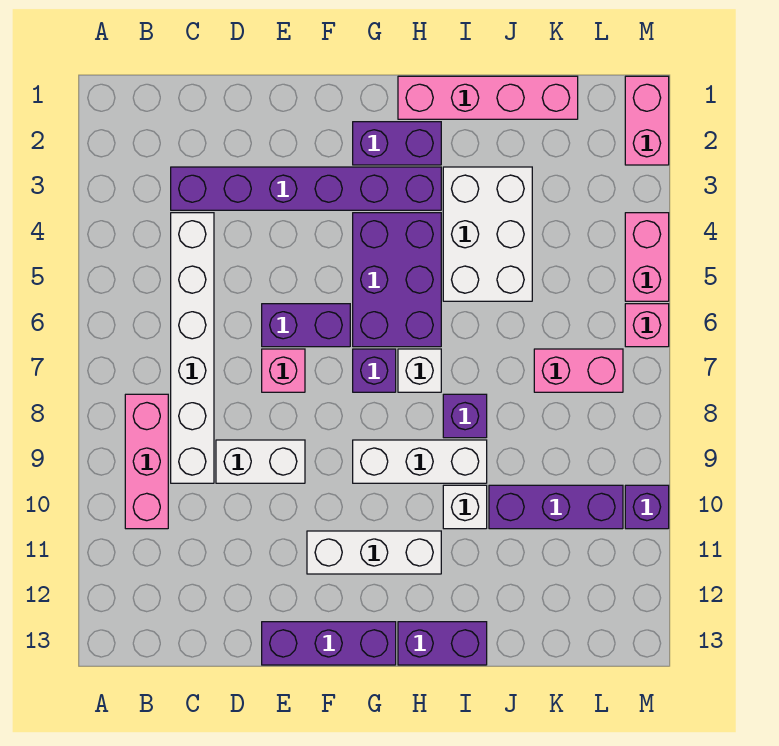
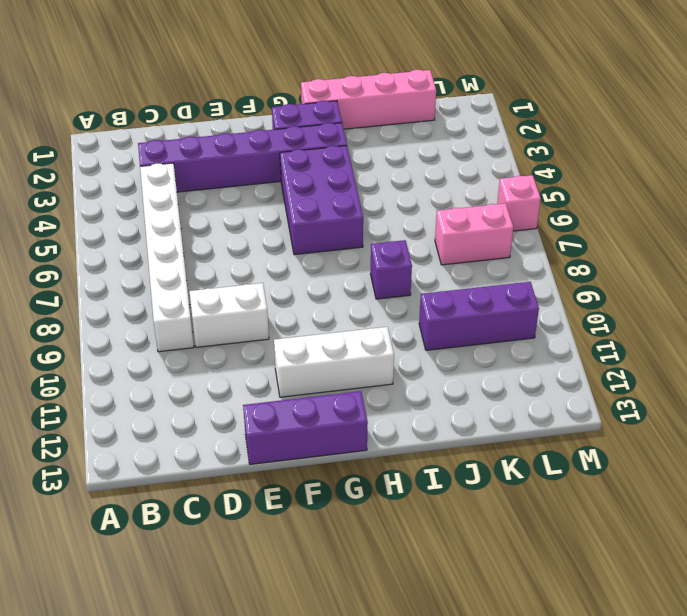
none -> pink 1x3 brick [125,394,168,529]
none -> purple 1x2 brick [262,304,350,347]
none -> pink 1x1 brick [262,349,305,392]

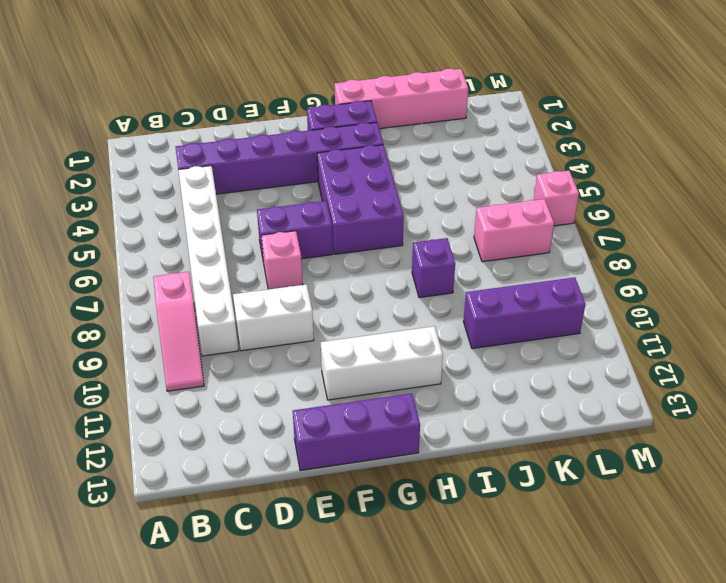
pink 1x3 slope [153,272,204,391] -> pink 1x3 brick [125,394,168,529]
none -> purple 1x1 brick [353,349,396,392]
none -> white 1x3 brick [353,440,487,483]
none -> white 1x1 brick [398,349,441,392]

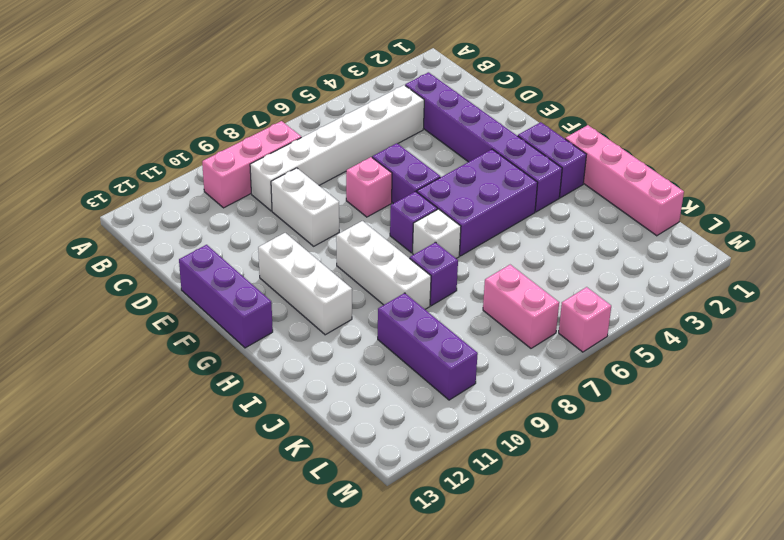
none -> purple 1x2 brick [398,622,487,665]
none -> white 2x3 brick [443,167,532,301]
none -> white 1x1 brick [443,485,487,529]

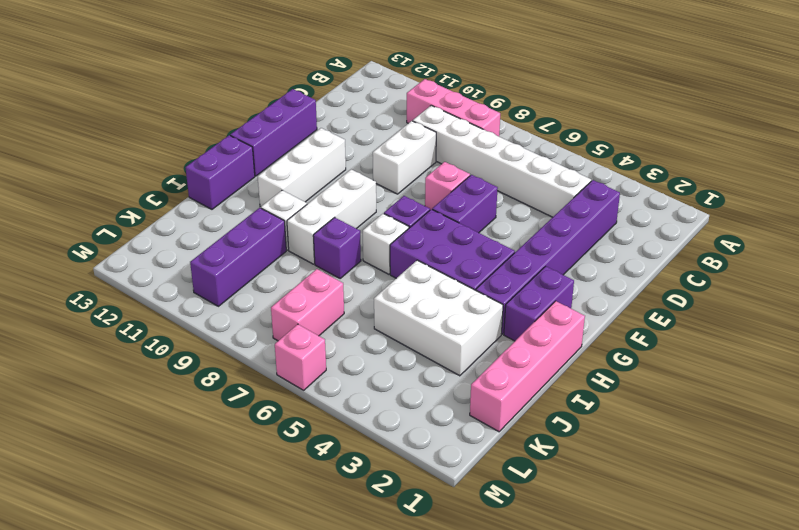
none -> pink 1x2 brick [625,76,669,165]
none -> pink 1x2 brick [625,213,669,301]
none -> purple 1x1 brick [625,485,669,529]

